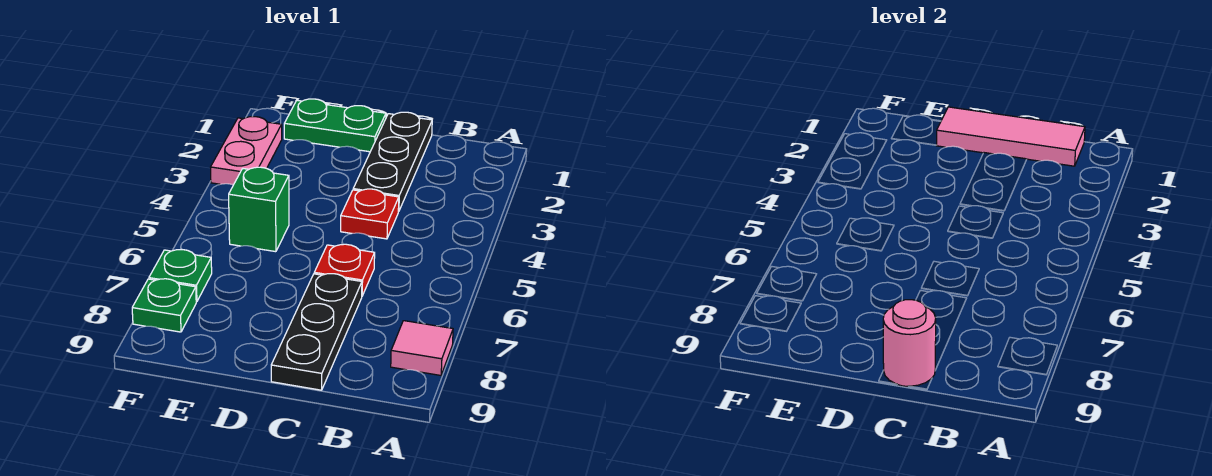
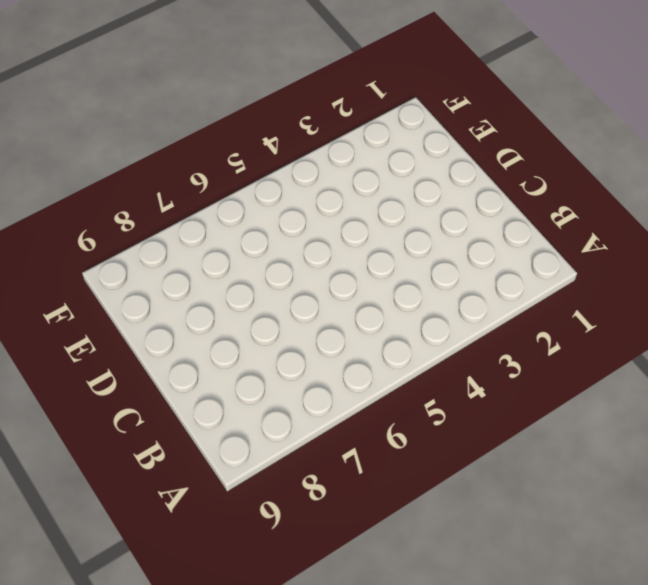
none -> pink 1x1 tile [391,321,453,375]
none -> black 1x3 plate [353,112,432,212]
none -> red 1x1 plate [341,189,399,239]

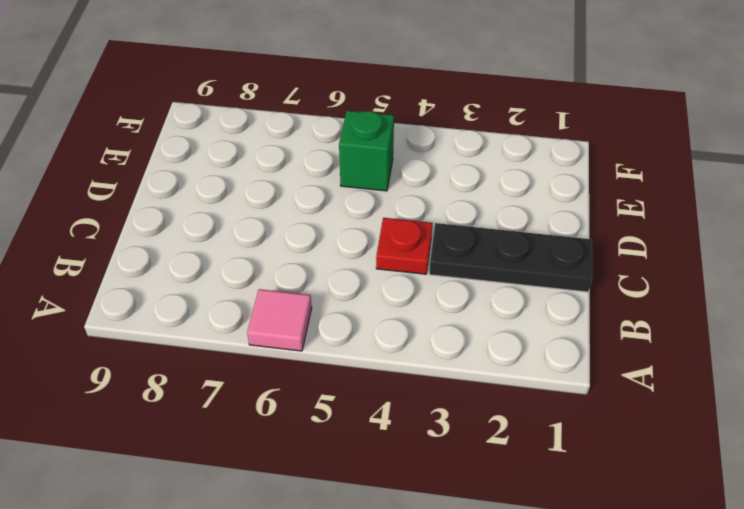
pink 1x1 tile [247,289,312,351] -> pink 1x1 tile moved to [391,321,453,375]
none -> red 1x1 plate [314,244,375,296]
none -> black 1x3 plate [271,274,362,390]
none -> green 1x2 plate [284,99,386,152]

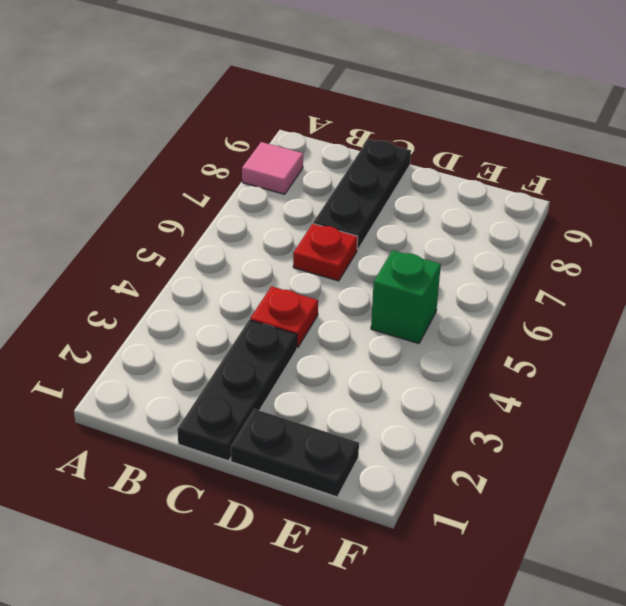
black 1x2 plate [231,409,359,497] -> green 1x2 plate [284,99,386,152]
none -> pink 1x2 plate [211,117,282,185]
none -> green 1x1 plate [149,249,212,302]
none -> green 1x1 plate [132,279,196,332]

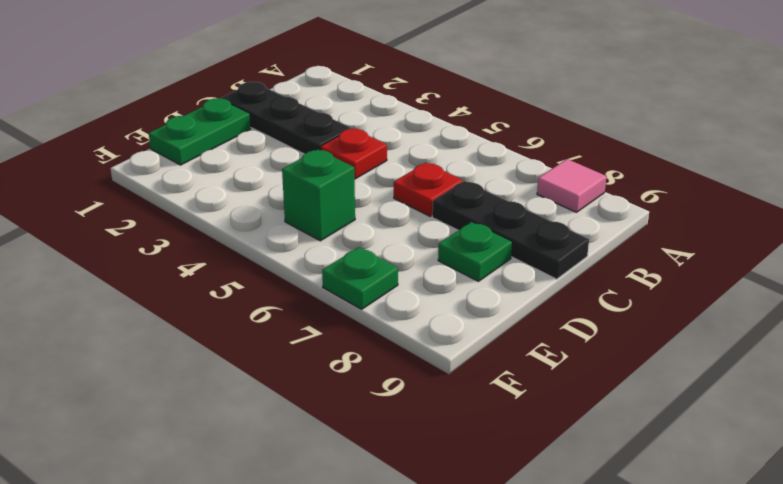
green 1x1 plate [438,222,512,281] -> green 1x1 plate moved to [132,279,196,332]
none -> pink 1x2 plate [211,117,282,185]
none -> pink 1x3 tile [936,107,1085,166]
none -> pink 1x1 round brick [883,300,936,386]

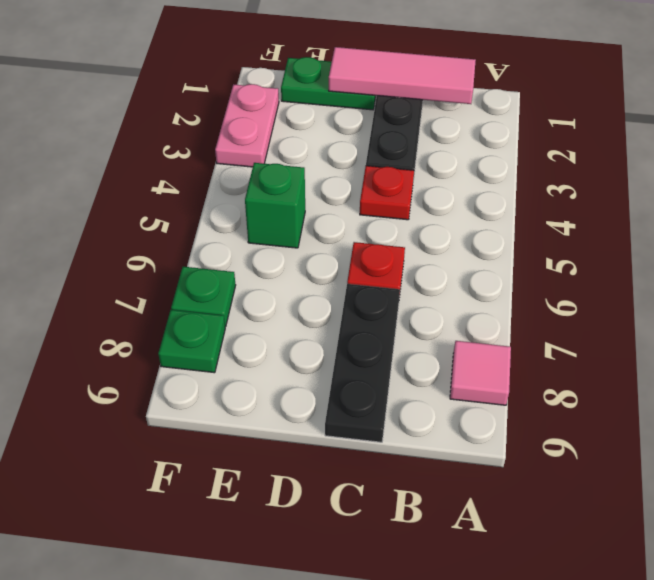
none -> pink 1x1 round brick [883,300,936,386]

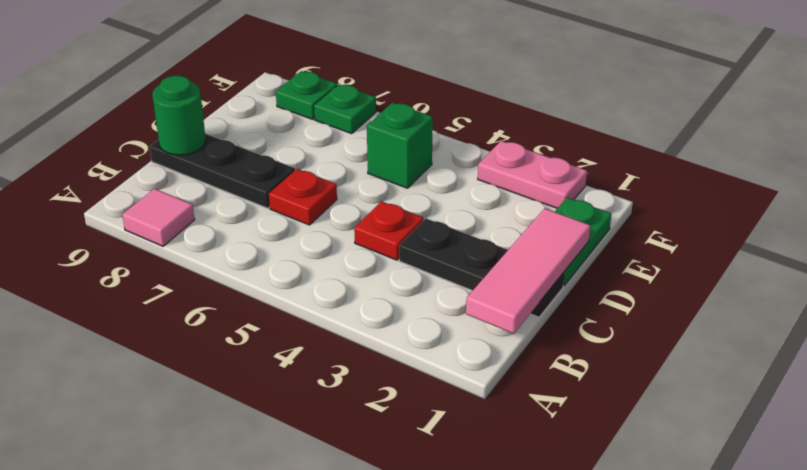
green 1x1 round brick [152,76,206,155] -> pink 1x1 round brick [883,300,936,386]

